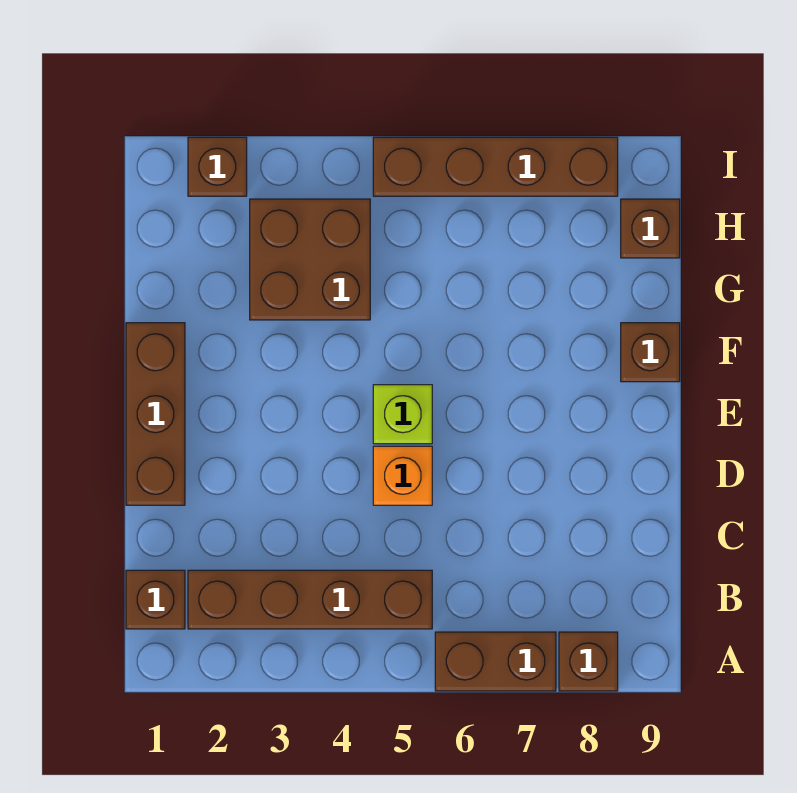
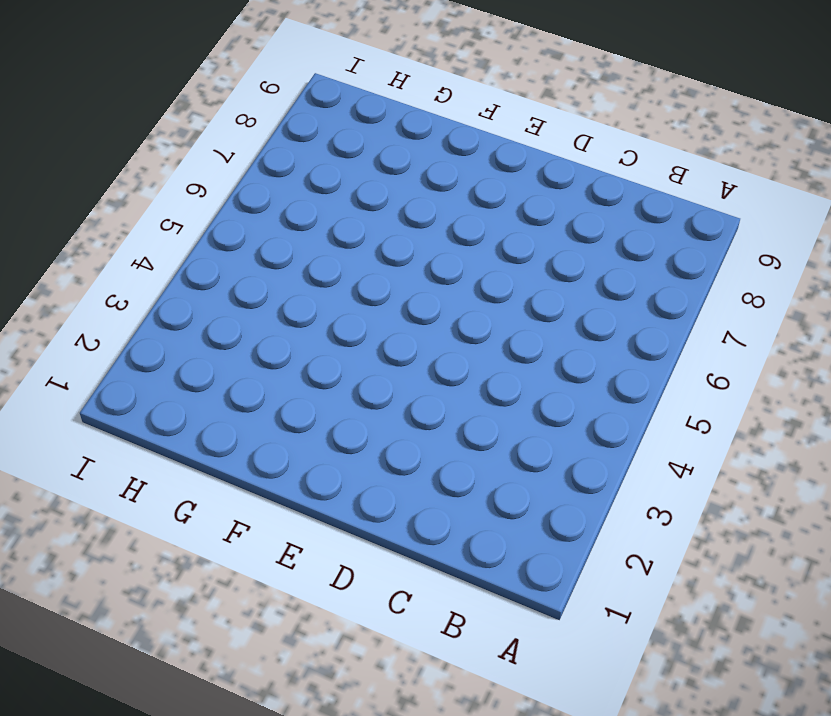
none -> brown 1x2 brick [435,632,556,691]
none -> brown 1x1 brick [559,632,618,691]
none -> brown 1x1 brick [126,570,185,629]

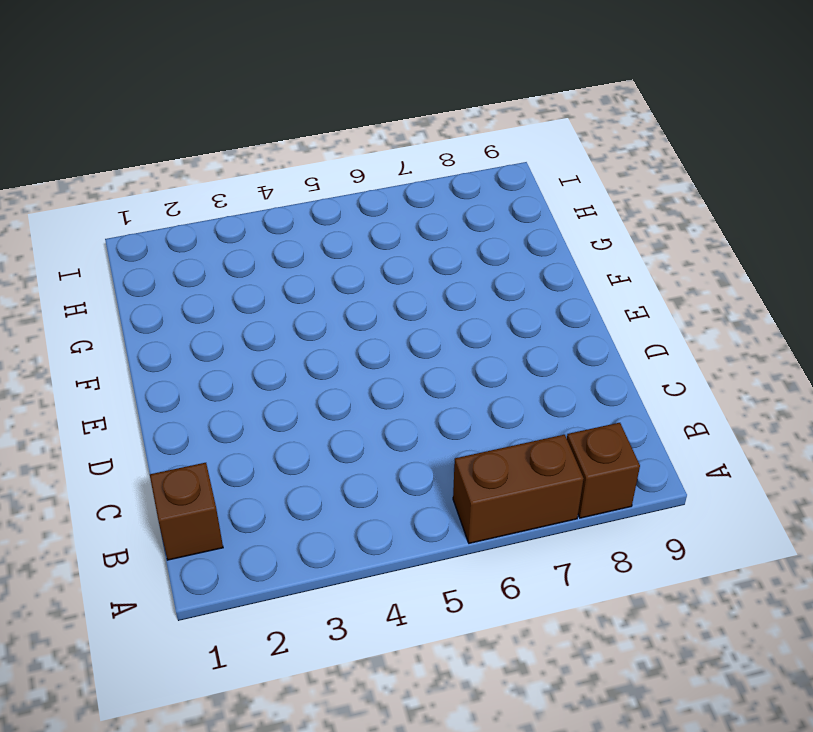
none -> brown 1x4 brick [188,570,432,629]
none -> brown 1x3 brick [126,323,185,505]
none -> orange 1x1 brick [373,446,432,505]

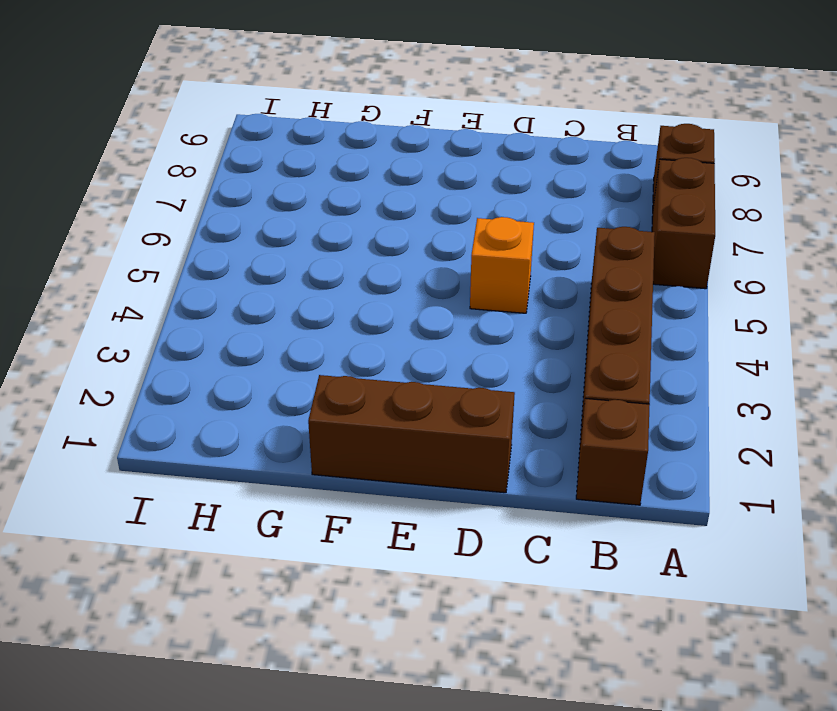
none -> lime 1x1 brick [373,385,432,444]
none -> brown 1x1 brick [621,323,680,382]
none -> brown 2x2 brick [250,199,370,320]

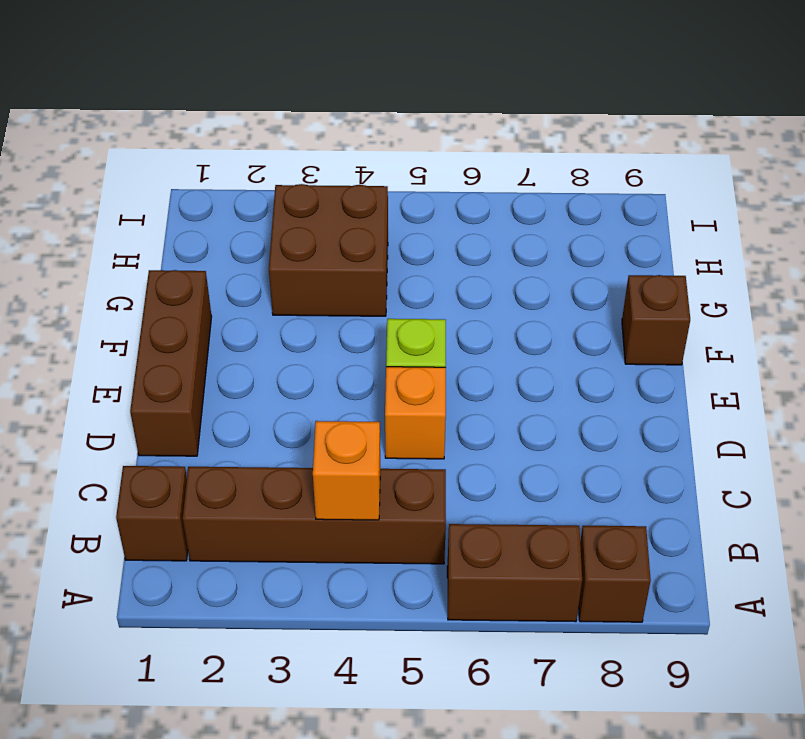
orange 1x1 brick [313,421,380,520] -> none
none -> brown 1x1 brick [621,199,680,258]
none -> brown 1x1 brick [188,137,247,196]
none -> brown 1x4 brick [373,137,618,196]

